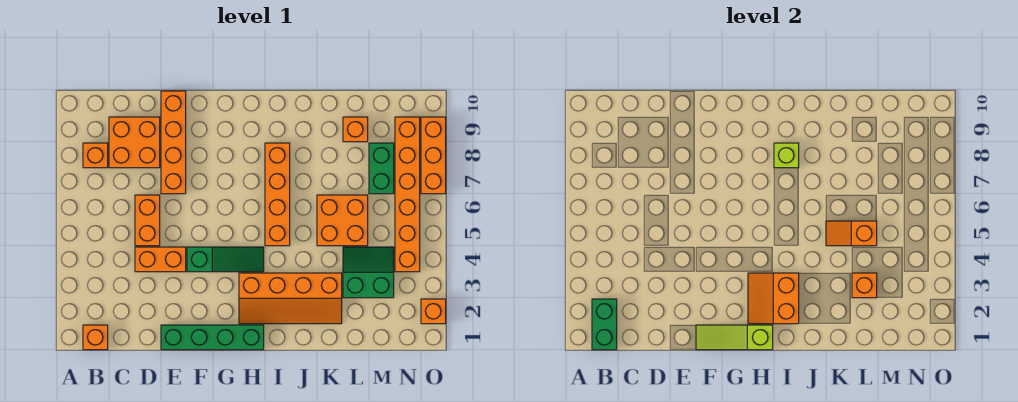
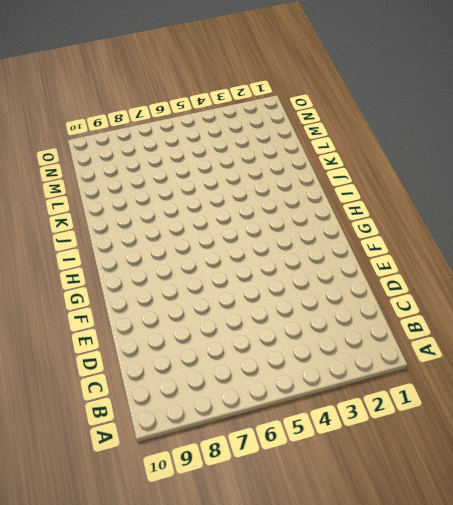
none -> orange 1x1 brick [83,325,108,350]
none -> orange 1x1 brick [83,143,108,168]
none -> orange 2x2 brick [109,117,160,168]

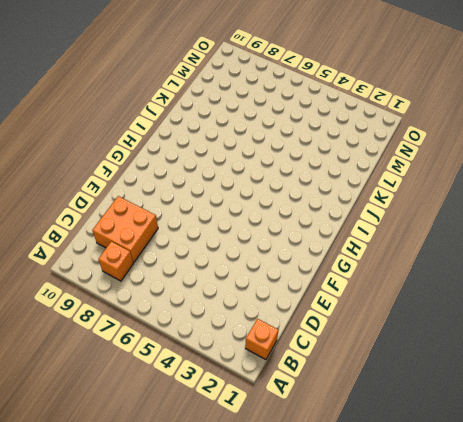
none -> orange 1x2 brick [135,247,186,272]
none -> orange 1x2 brick [135,195,160,246]
none -> green 1x4 brick [161,325,264,350]

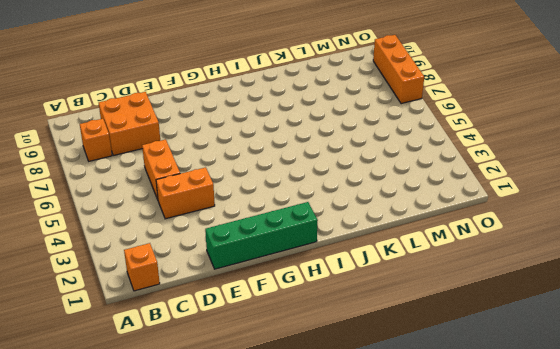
none -> orange 1x4 brick [161,91,186,194]
none -> green 1x3 slope [187,247,264,272]
none -> orange 2x4 slope [239,273,342,324]

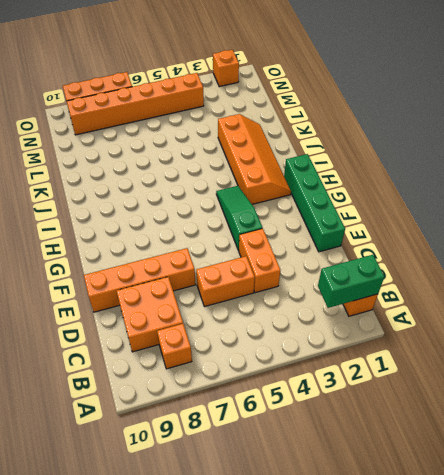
none -> orange 1x4 brick [265,143,290,246]
none -> orange 2x2 brick [317,195,368,246]
none -> green 2x2 slope [343,247,394,298]

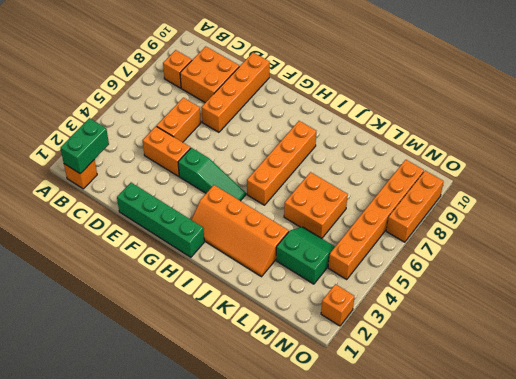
none -> orange 1x1 brick [343,117,368,142]
none -> green 1x2 brick [369,143,394,194]
none -> lime 1x3 slope [696,325,773,350]

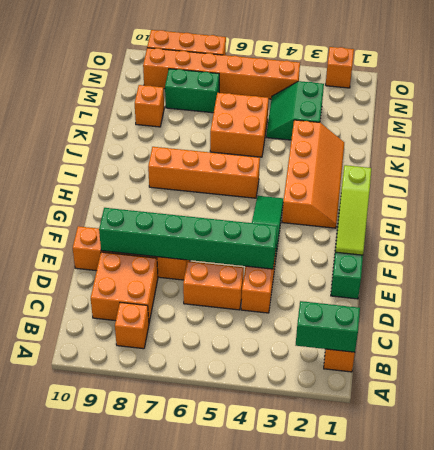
green 1x6 brick [99,208,277,269] -> none
none -> orange 2x2 slope [748,273,799,324]
none -> lime 1x1 brick [774,143,799,168]
none -> orange 1x2 slope [826,221,877,246]

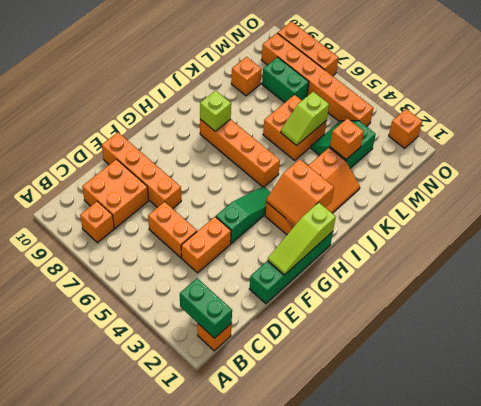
lime 1x2 slope [281,92,329,146] -> orange 1x2 slope [826,221,877,246]

